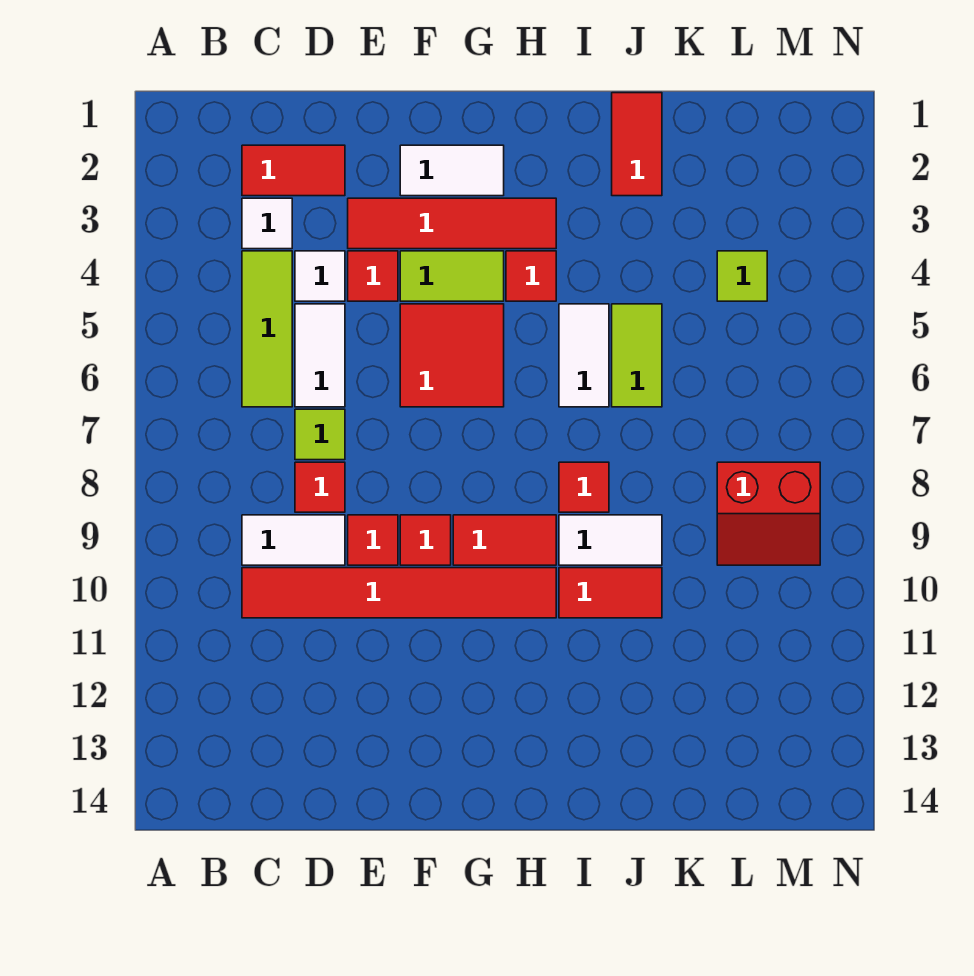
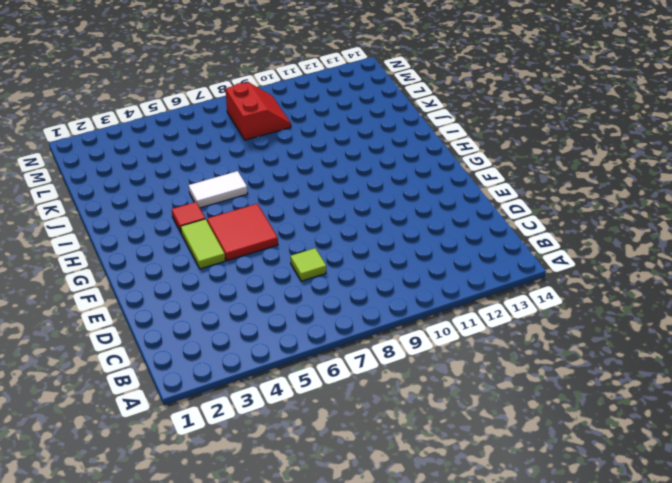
none -> red 1x2 tile [242,145,345,196]
none -> white 1x1 tile [242,198,292,249]
none -> lime 1x3 tile [242,251,292,407]

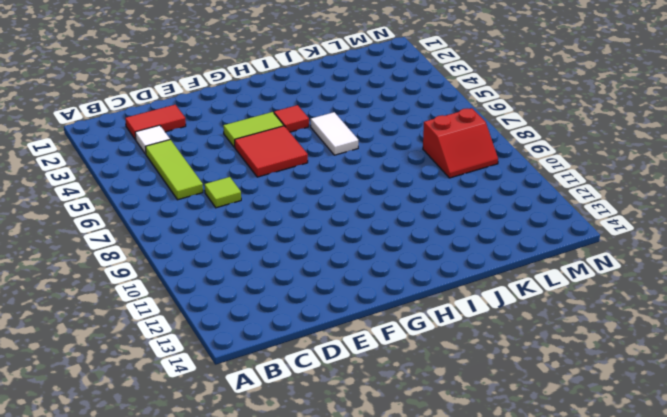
none -> white 1x2 tile [242,515,345,565]
none -> red 1x6 tile [242,568,556,618]
none -> white 1x1 tile [295,251,345,301]

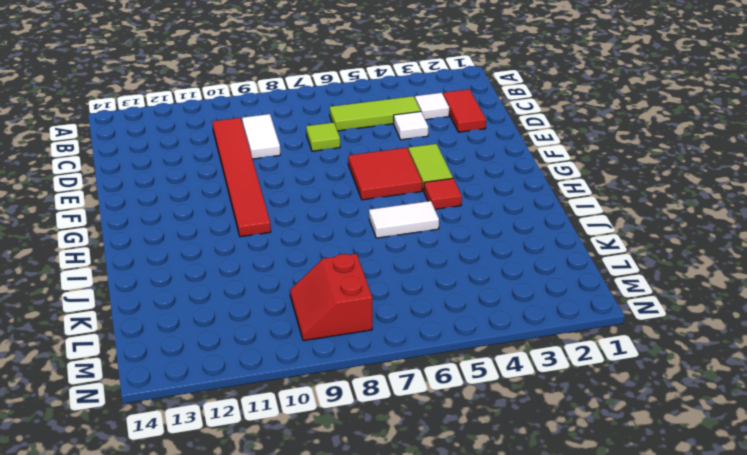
none -> white 1x2 tile [295,304,345,407]
none -> red 1x1 tile [295,462,345,512]
none -> red 1x4 tile [348,198,556,249]

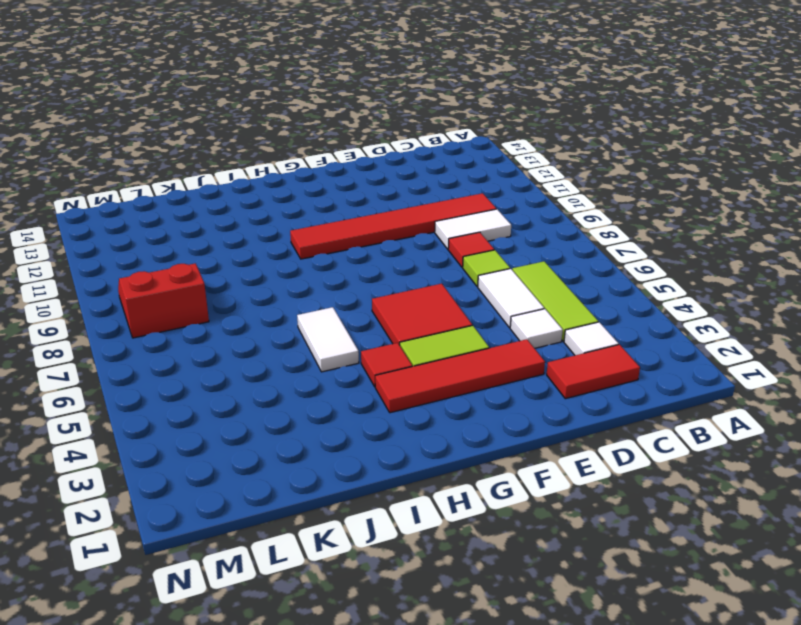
none -> red 1x1 tile [348,251,398,301]
none -> red 1x1 tile [348,515,398,565]
none -> white 1x2 tile [400,145,504,196]

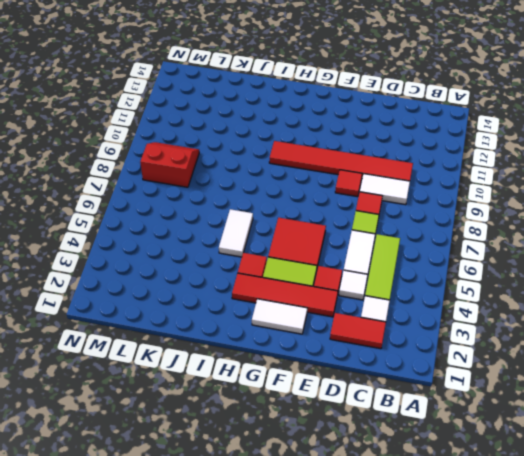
none -> red 1x1 tile [400,515,451,565]
none -> red 1x2 tile [453,515,556,565]
none -> red 1x1 tile [559,462,609,512]

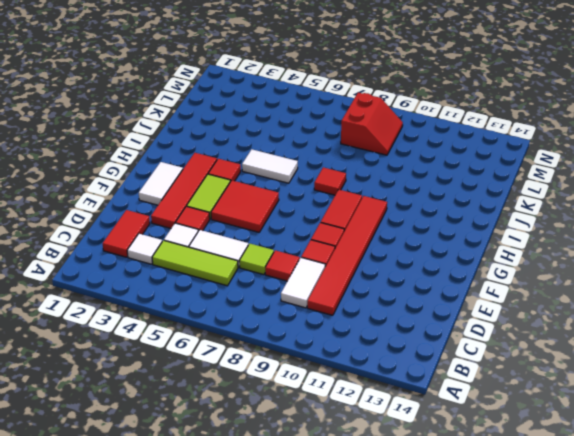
none -> white 1x2 tile [559,515,662,565]
none -> red 1x2 tile [559,568,662,618]
none -> red 1x2 tile [612,93,662,196]

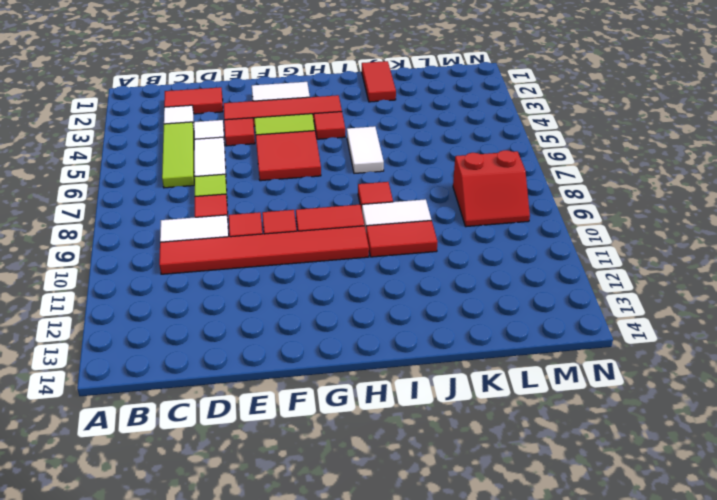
none -> lime 1x2 tile [612,304,662,407]
none -> lime 1x1 tile [717,251,767,301]

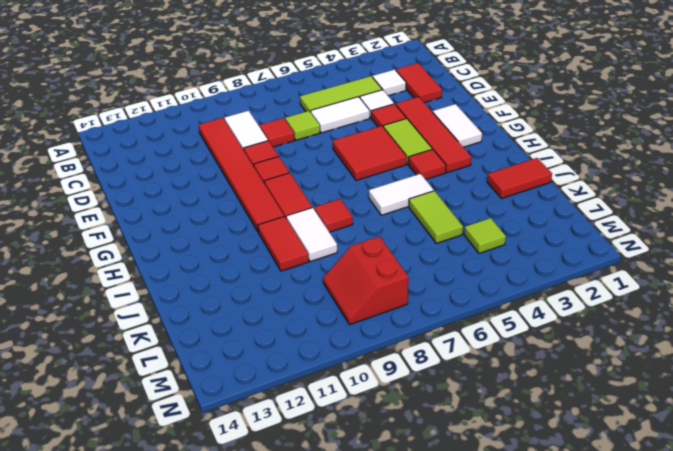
lime 1x2 tile [409,191,463,243] -> lime 1x2 tile turned to [612,304,662,407]

